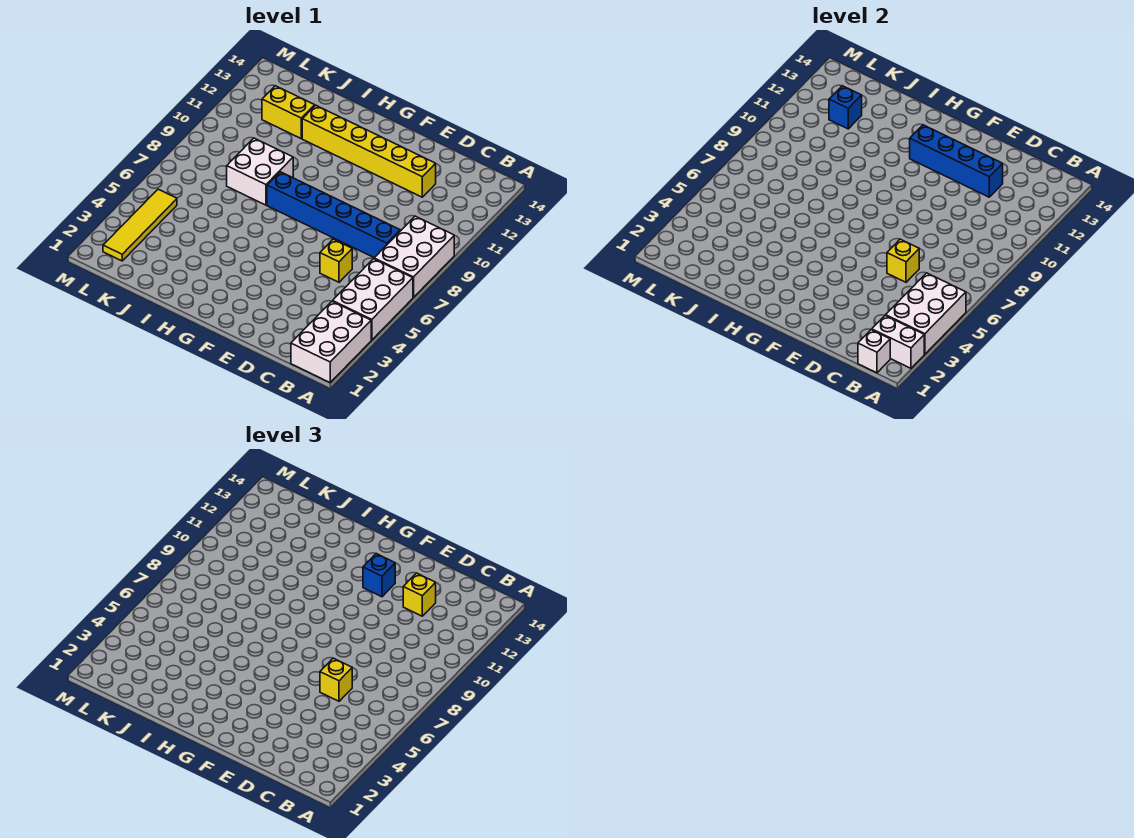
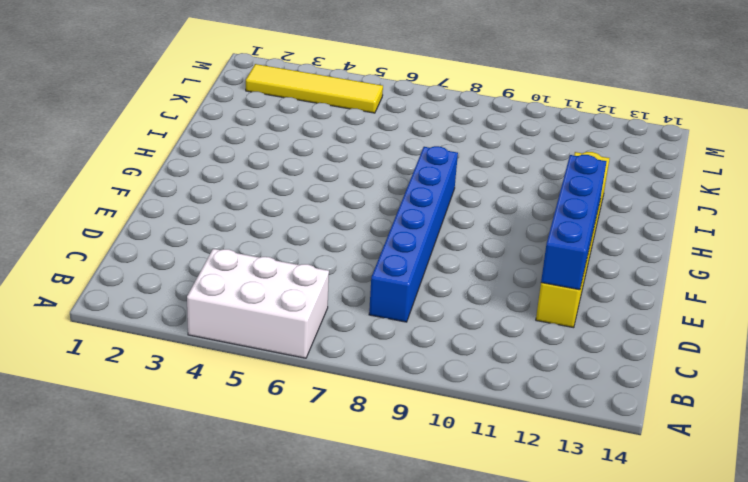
none -> white 2x3 brick [291,301,371,382]
none -> white 2x3 brick [374,216,454,298]
none -> yellow 1x1 brick [320,239,352,282]

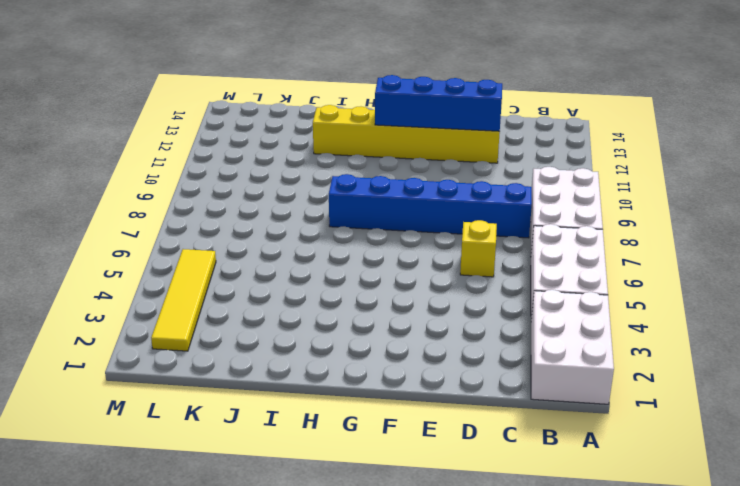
none -> white 2x2 brick [227,138,293,205]
none -> yellow 1x2 brick [262,86,315,139]
none -> white 1x2 brick [872,315,924,368]

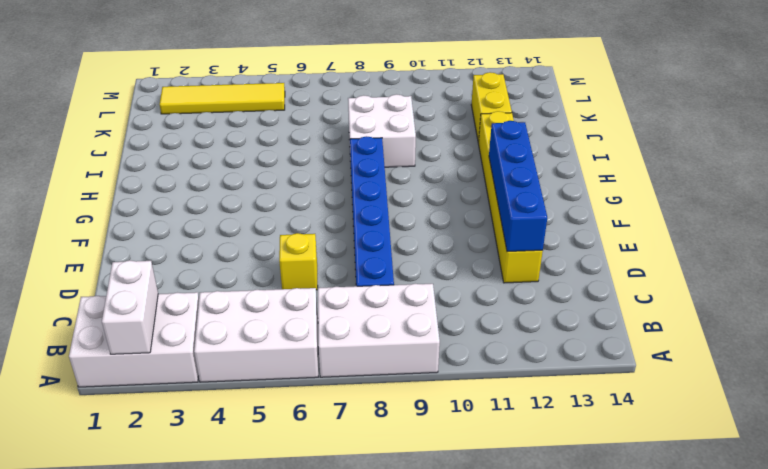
none -> white 2x3 brick [886,273,966,354]
none -> white 1x1 brick [858,330,890,373]
none -> yellow 1x1 brick [887,239,919,282]

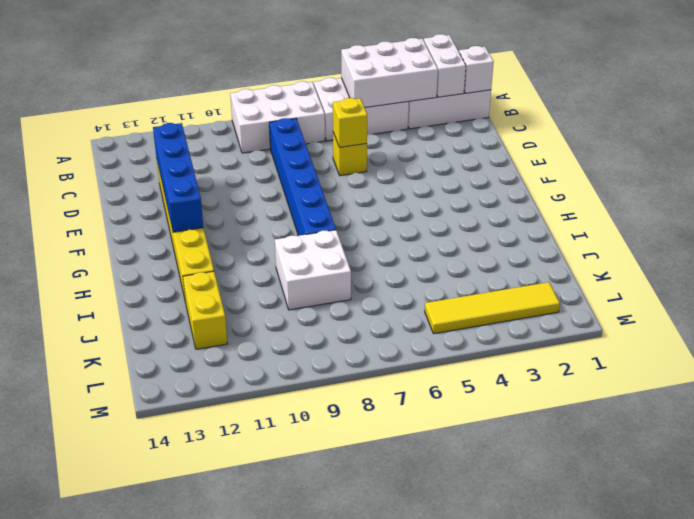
none -> blue 1x1 brick [829,86,862,129]
none -> yellow 1x1 brick [320,658,352,701]
none -> yellow 1x1 brick [403,573,436,616]

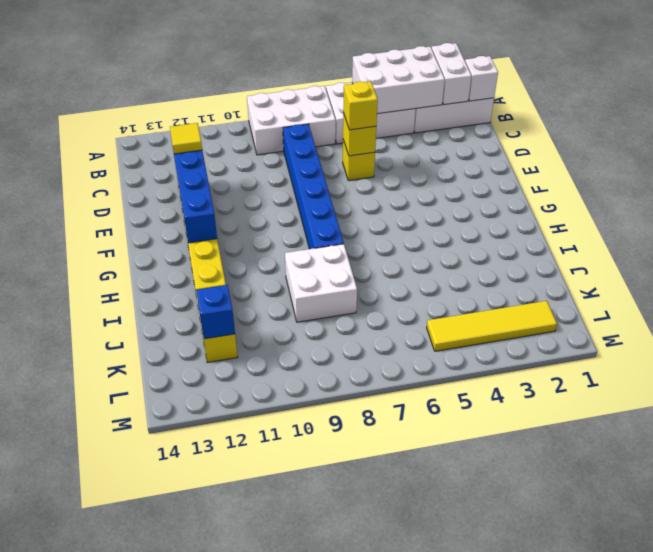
yellow 1x1 tile [170,123,202,154] -> yellow 1x1 brick [403,573,436,616]
none -> blue 1x1 brick [363,554,395,597]

